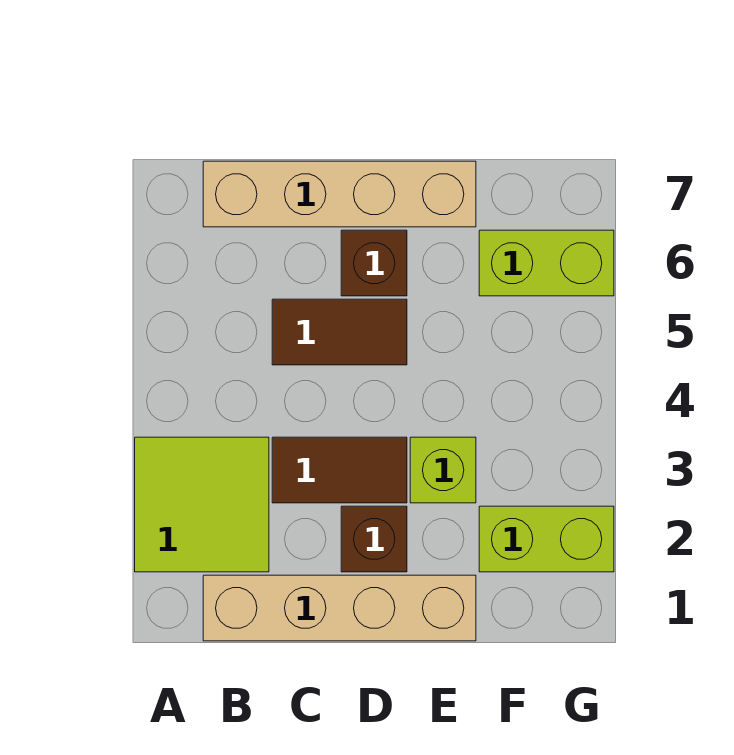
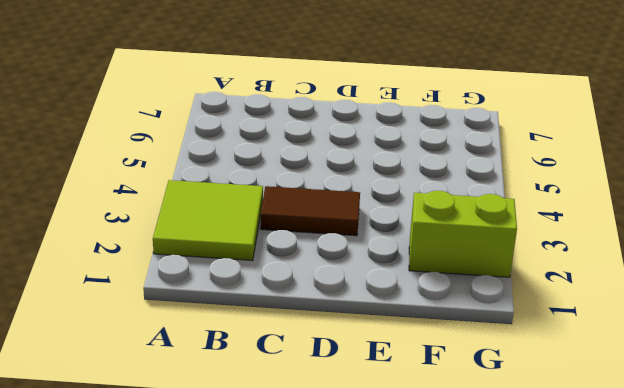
none -> tan 1x4 brick [203,575,476,641]
none -> tan 1x4 brick [203,161,476,227]

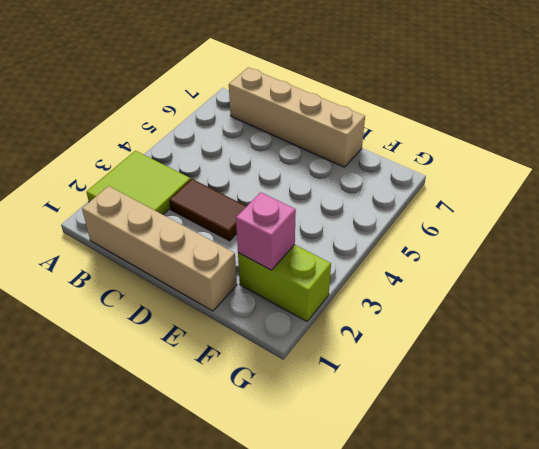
pink 1x1 brick [236,192,296,270] -> none
none -> brown 1x2 tile [272,299,407,365]
none -> brown 1x1 brick [341,506,407,572]

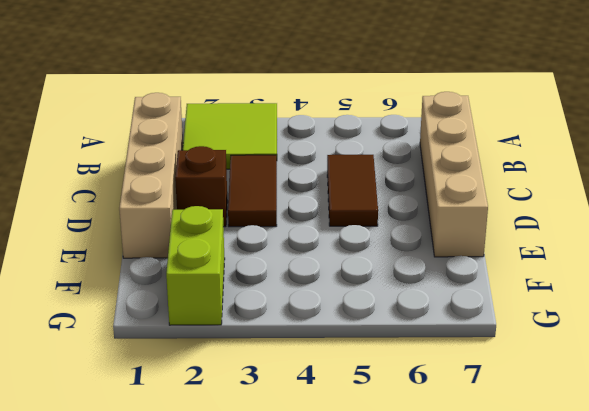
none -> brown 1x1 brick [341,230,407,296]
none -> lime 1x1 brick [410,437,476,503]

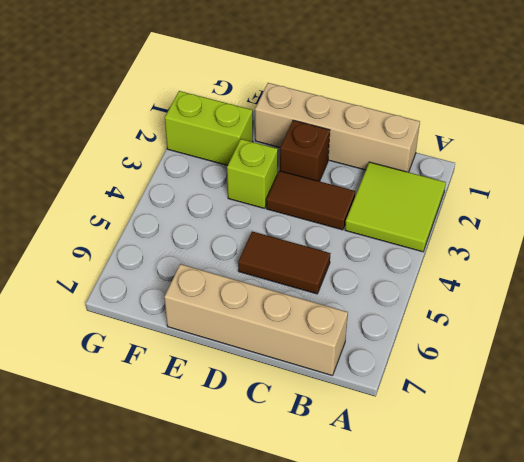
none -> brown 1x1 brick [341,230,407,296]
none -> lime 1x2 brick [479,230,614,296]

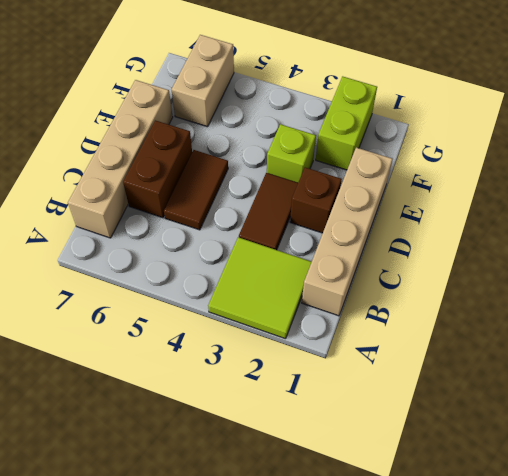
brown 1x2 brick [123,120,192,218] -> brown 1x1 brick [341,230,407,296]
tan 1x2 brick [172,35,234,127] -> lime 1x2 brick [479,230,614,296]

